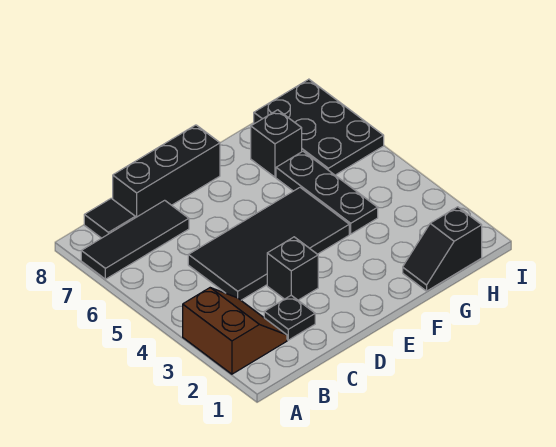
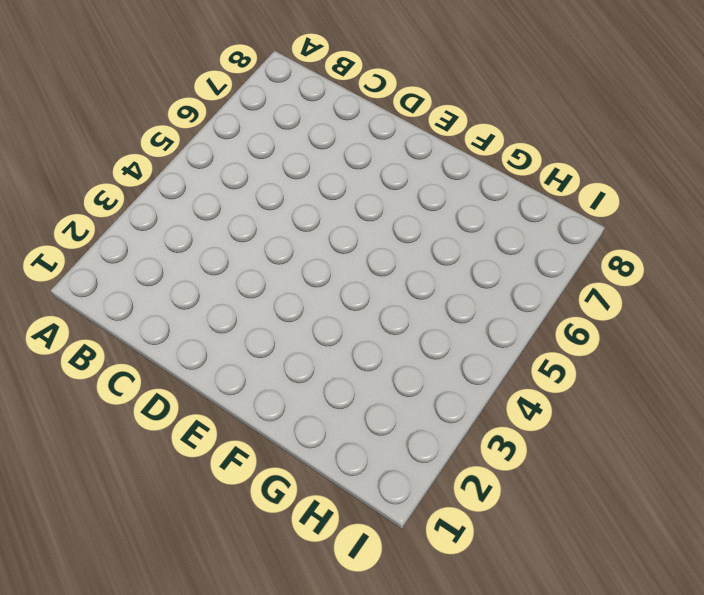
none -> brown 2x2 slope [183,288,287,374]
none -> black 1x3 tile [81,200,189,279]

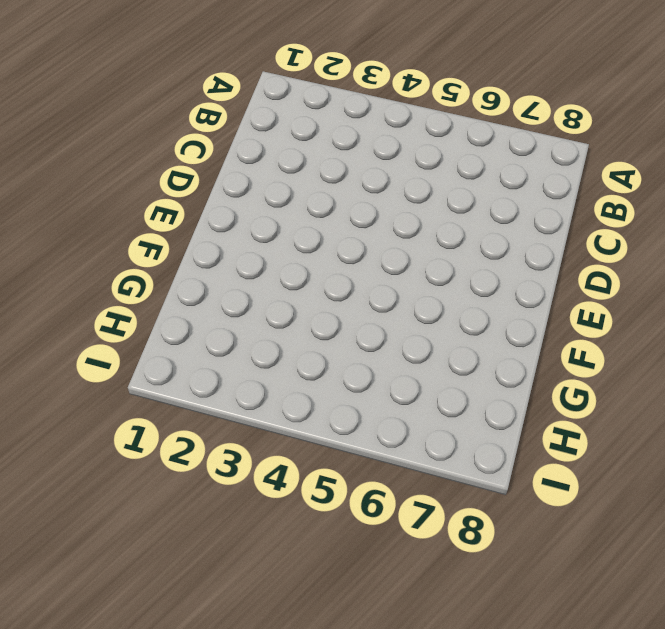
none -> brown 2x2 slope [183,288,287,374]
none -> black 1x3 tile [81,200,189,279]

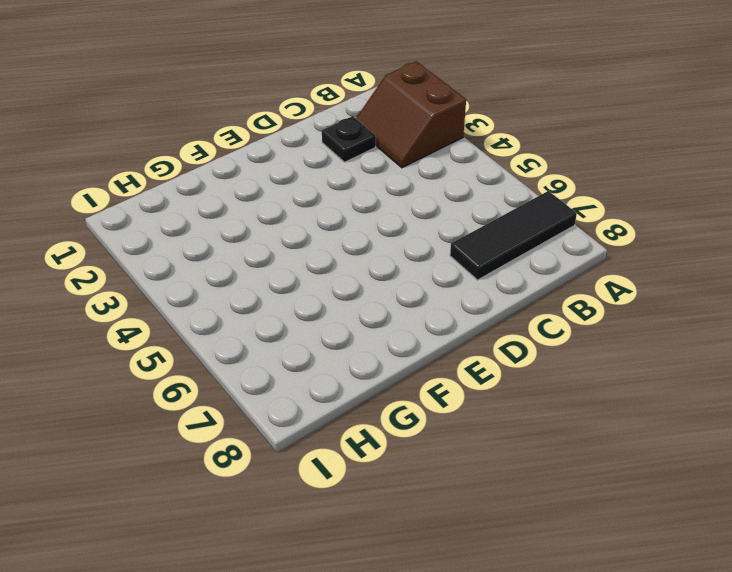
none -> black 1x1 tile [84,198,135,238]
none -> black 2x4 tile [188,188,349,300]

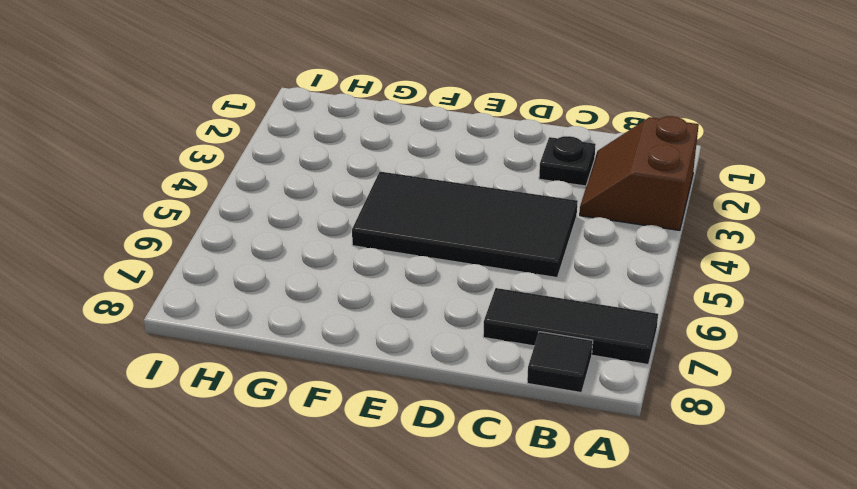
none -> black 1x3 brick [113,125,220,218]
none -> black 1x1 brick [267,237,318,300]

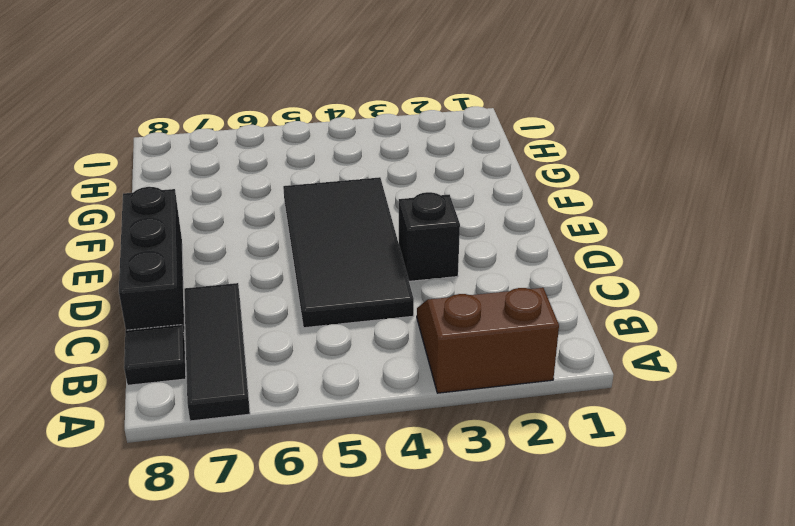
none -> black 1x1 plate [264,295,315,340]
none -> black 1x2 slope [403,207,482,291]

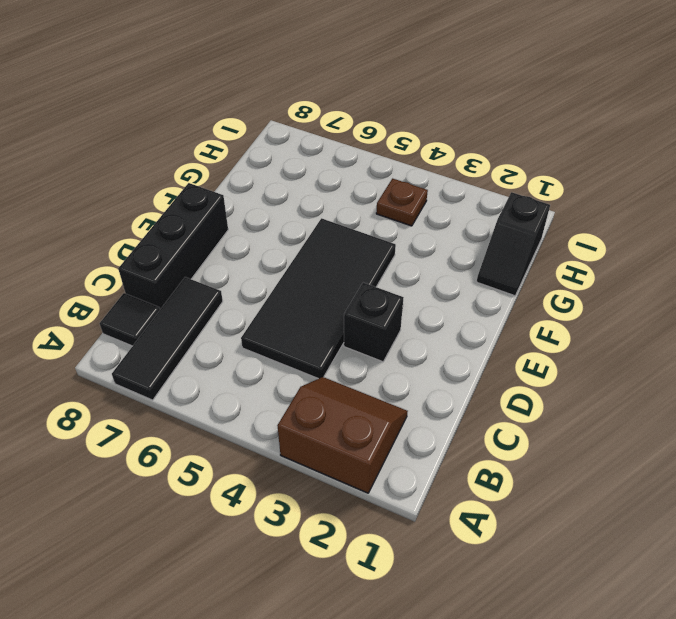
brown 1x1 plate [376,179,428,226] -> none
none -> black 1x1 plate [264,295,315,340]
none -> black 1x3 plate [276,151,378,234]

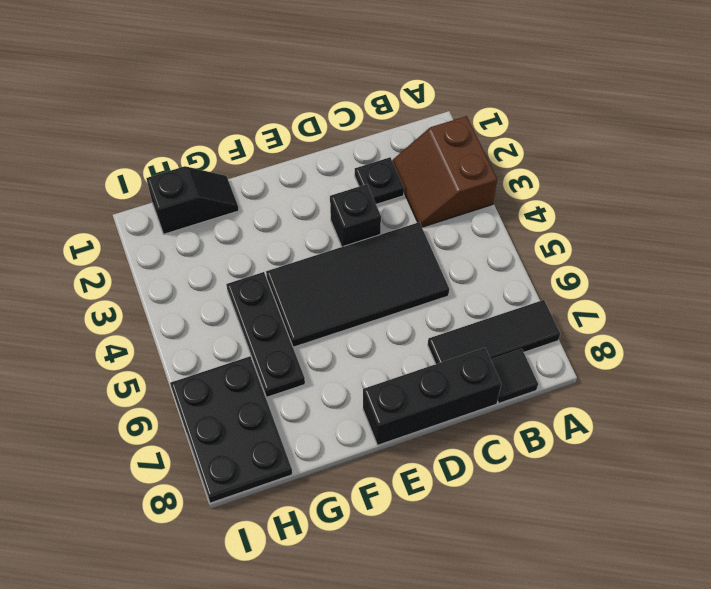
none -> black 1x1 brick [251,110,302,177]

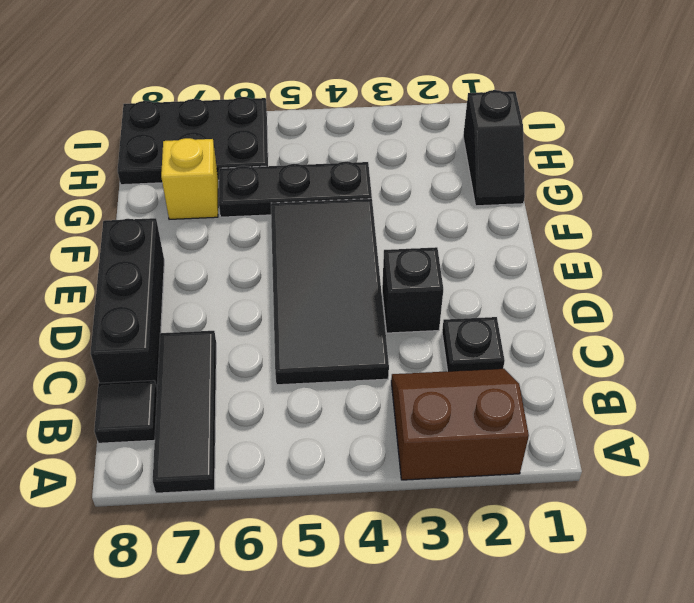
yellow 1x1 brick [161,138,218,219] -> black 1x1 brick [251,110,302,177]

